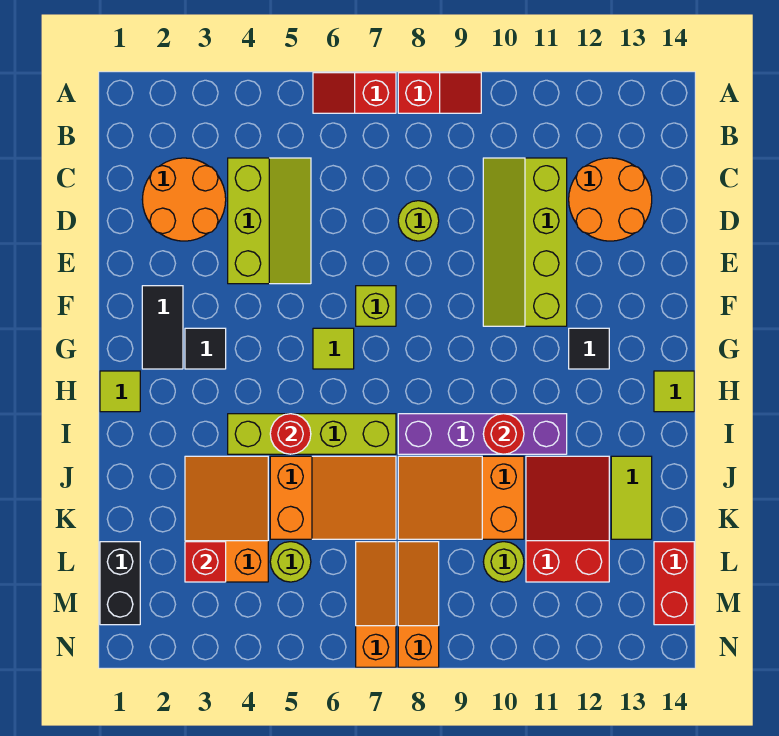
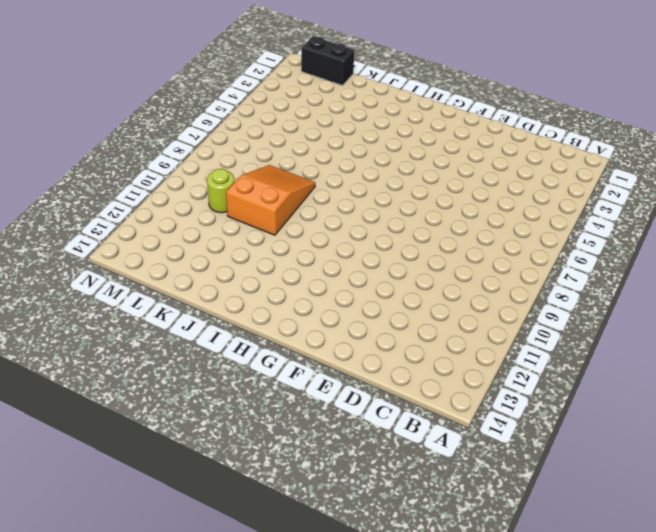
none -> red 1x2 slope [313,73,396,113]
none -> red 1x2 slope [398,73,481,113]
none -> orange 2x2 round brick [142,158,226,241]
none -> lime 2x3 slope [228,158,311,284]

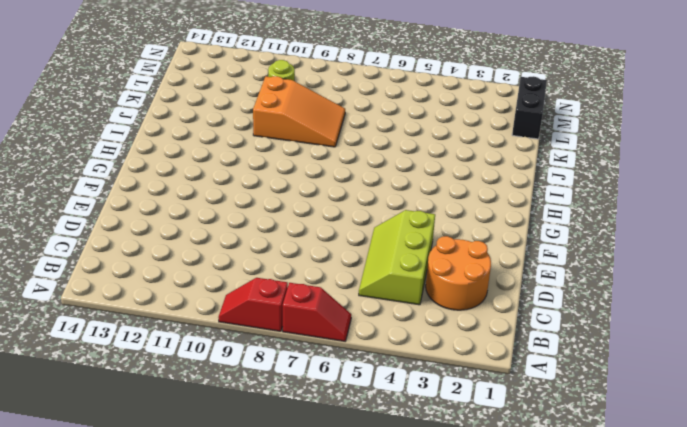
none -> lime 2x4 slope [483,158,567,326]
none -> orange 2x2 round brick [569,158,652,241]
none -> lime 1x1 round brick [398,201,439,241]
none -> black 1x2 tile [142,286,183,369]

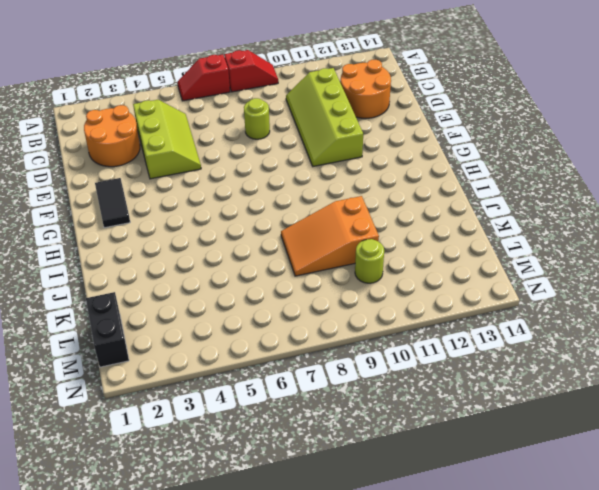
none -> lime 1x1 brick [356,286,396,326]
none -> black 1x1 tile [185,328,226,369]
none -> lime 1x1 tile [313,328,354,369]
none -> black 1x1 tile [569,328,609,369]

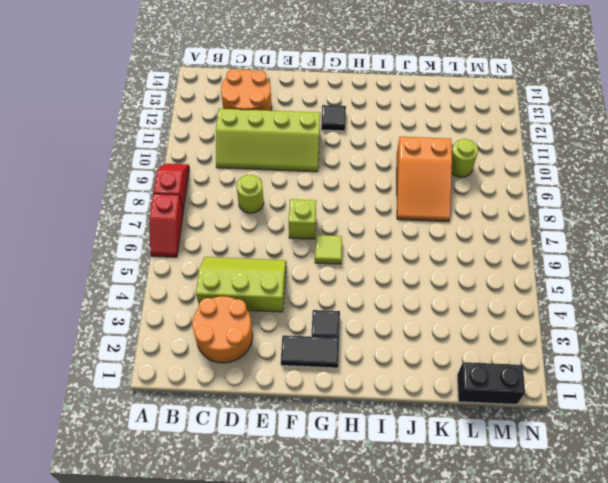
none -> lime 1x1 tile [100,371,140,412]
none -> lime 1x1 tile [654,371,694,412]
none -> lime 1x4 brick [228,414,396,454]
none -> purple 1x4 brick [398,414,567,454]

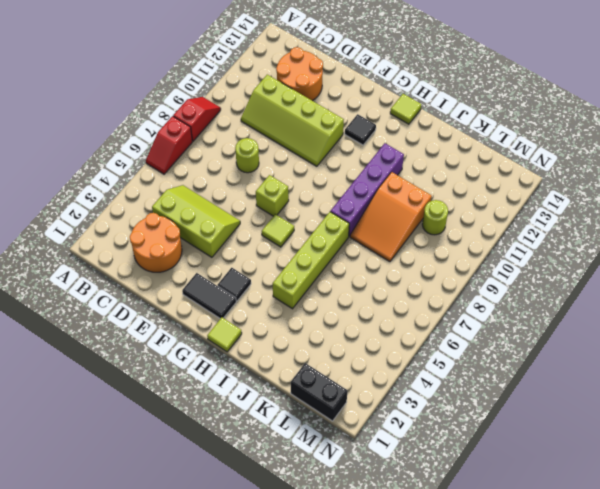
none -> orange 2x3 slope [185,456,268,582]
none -> orange 2x3 slope [270,456,396,539]
none -> red 2x3 slope [526,456,609,582]
none -> lime 1x2 tile [611,456,652,539]

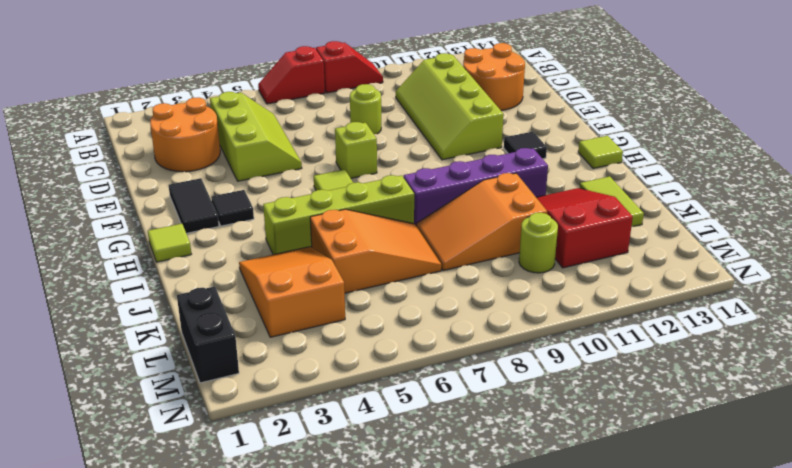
none -> lime 1x1 round brick [270,542,311,582]
none -> orange 1x3 slope [356,542,396,667]
none -> orange 1x3 slope [398,542,439,667]
none -> red 1x2 brick [654,542,694,625]

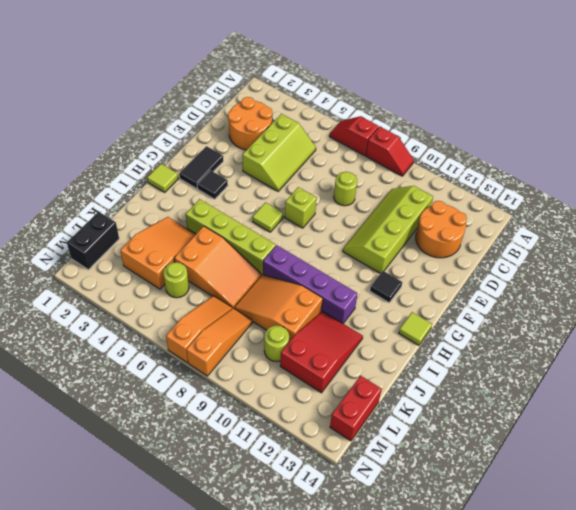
none -> lime 1x2 tile [611,456,652,539]
none -> red 1x1 round brick [270,414,311,454]
none -> red 1x1 round brick [483,414,524,454]
none -> red 1x1 brick [185,542,226,582]

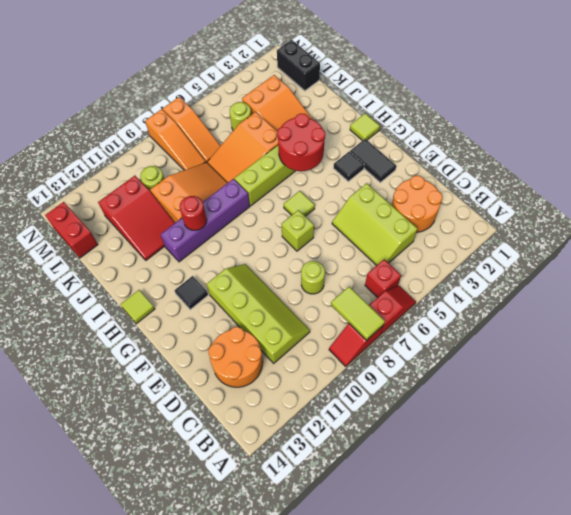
lime 1x2 tile [331,287,385,340] -> lime 1x2 tile moved to [611,456,652,539]
red 1x1 brick [365,259,401,298] -> red 1x1 brick moved to [185,542,226,582]
red 2x2 round brick [277,114,325,171] -> red 1x1 round brick [270,414,311,454]

